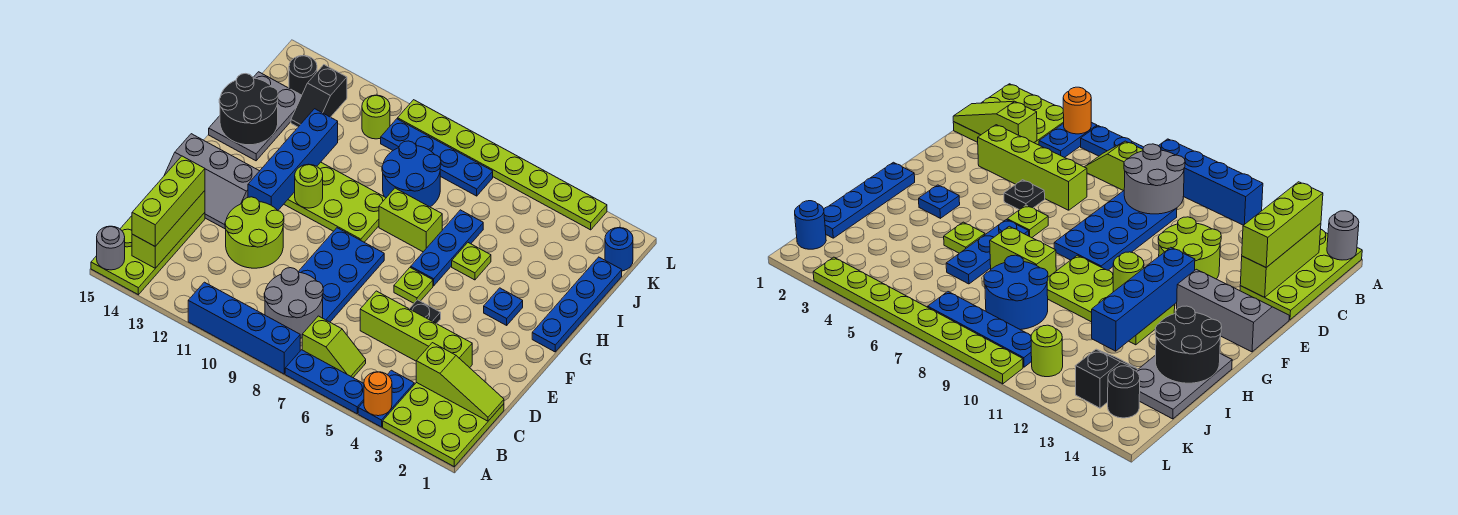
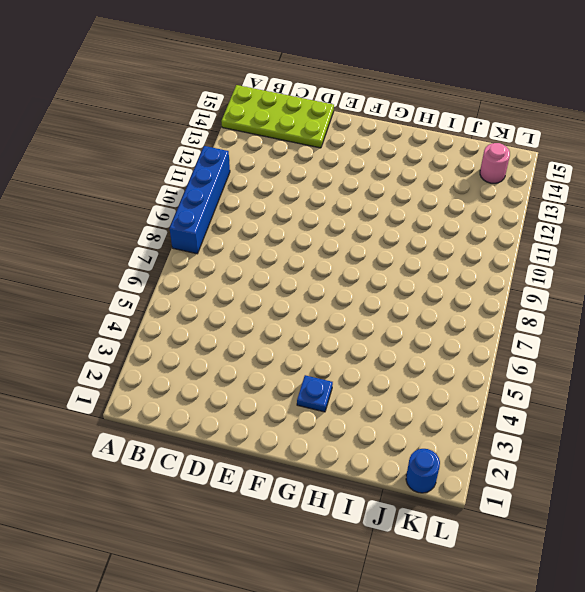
pink 1x1 round brick [480,143,510,183] -> black 1x1 round brick [289,56,317,95]
none -> lime 3x3 plate [383,382,504,467]
none -> blue 1x2 plate [358,370,414,427]
none -> blue 1x3 plate [285,350,364,414]
none -> lime 1x2 slope [302,316,366,377]

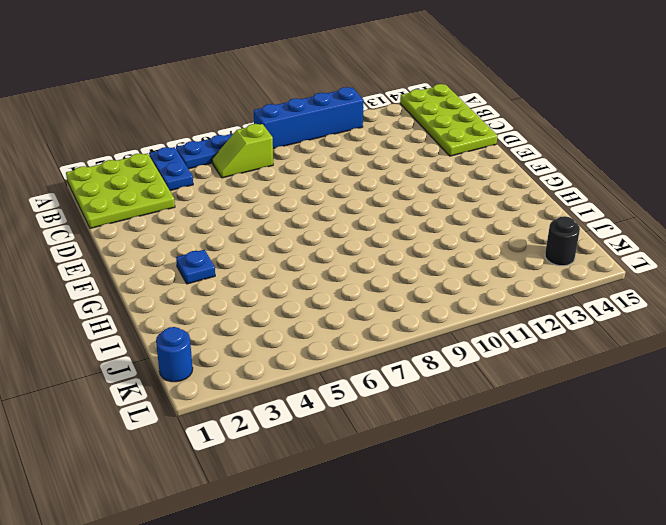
none -> blue 2x4 plate [298,228,384,322]
none -> lime 1x4 brick [360,291,472,368]
none -> lime 2x2 round brick [225,197,284,268]
none -> black 1x1 plate [410,300,441,324]

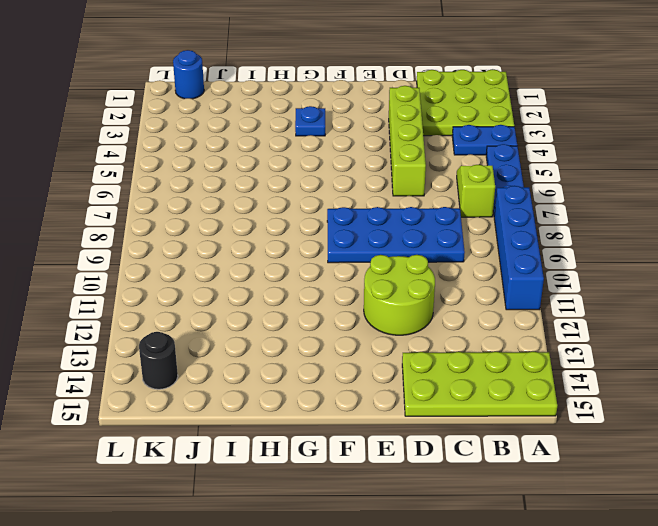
none -> black 1x1 plate [410,300,441,324]
none -> grey 2x3 slope [164,134,259,229]
none -> lime 1x1 plate [394,267,433,303]
none -> blue 1x4 plate [532,257,622,352]

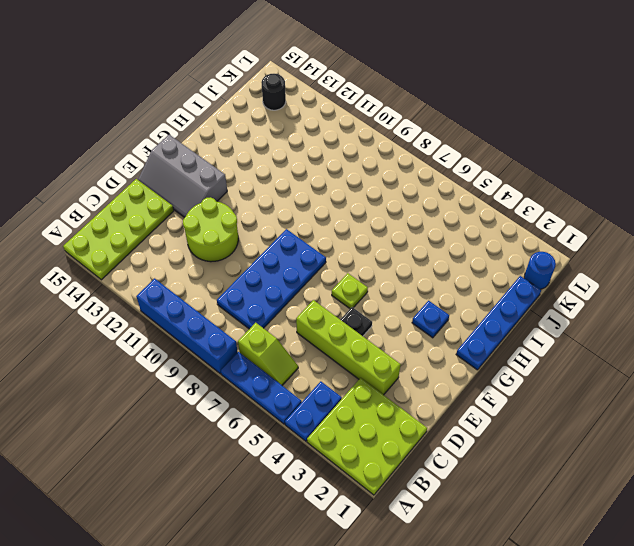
none -> blue 1x3 plate [411,210,483,286]
none -> lime 2x4 plate [284,162,386,242]
none -> lime 1x1 plate [452,243,491,280]
none -> lime 1x2 brick [379,188,442,252]

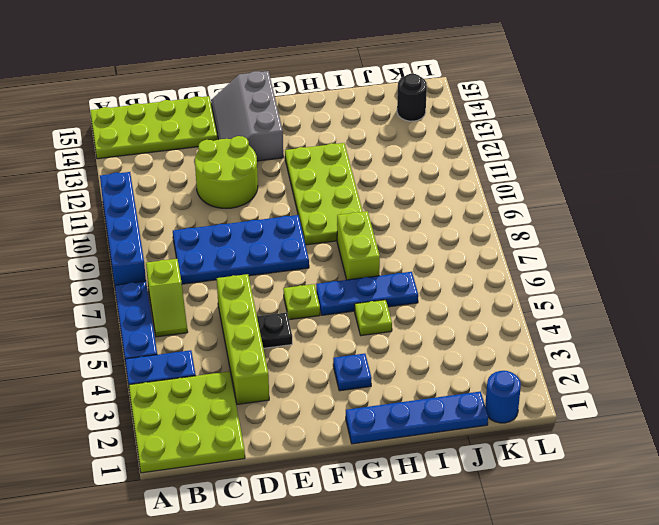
none -> grey 2x3 plate [209,72,302,161]
none -> blue 2x2 round brick [382,141,441,207]
none -> black 1x2 slope [291,65,347,127]
none -> blue 1x4 plate [381,119,493,196]

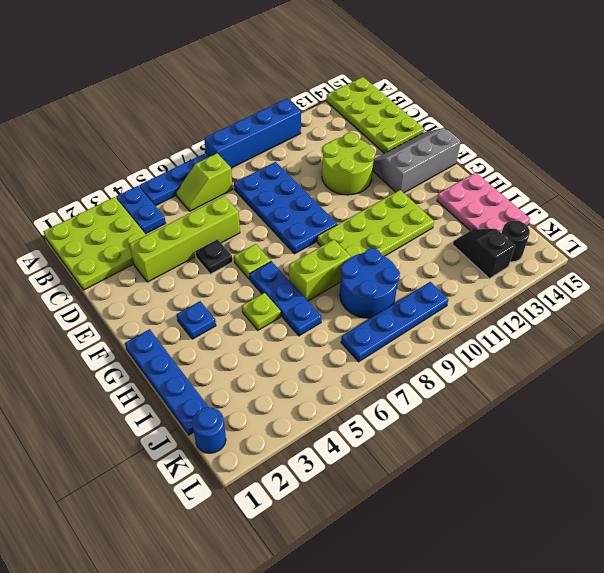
pink 2x3 plate [437,173,530,233] -> grey 2x3 plate [209,72,302,161]
none -> lime 1x1 round brick [362,95,390,139]
none -> lime 1x8 plate [398,100,607,230]
none -> orange 1x1 round brick [364,372,392,416]
none -> grey 1x1 round brick [97,226,125,270]

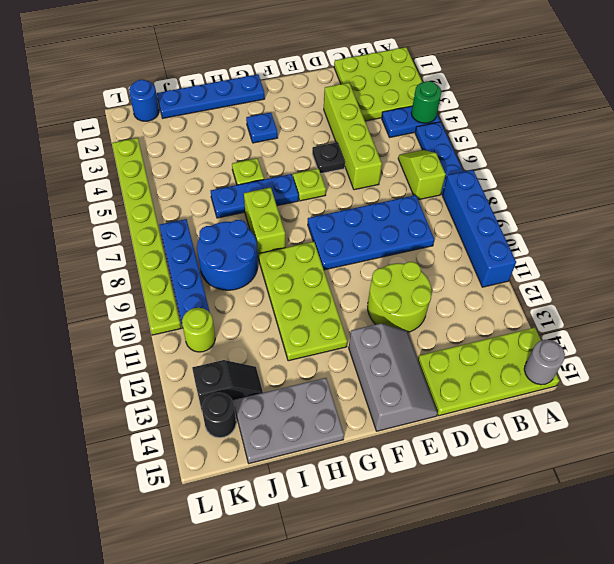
green 1x1 round brick [411,81,441,123] -> orange 1x1 round brick [364,372,392,416]
none -> grey 2x2 round brick [264,268,323,338]
none -> lime 1x3 brick [132,191,205,268]
none -> lime 1x3 slope [416,343,504,421]
none -> blue 1x4 brick [248,109,338,210]

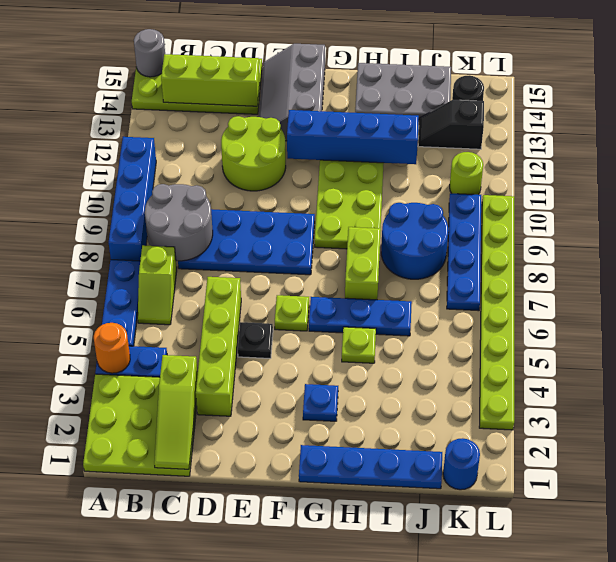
none -> lime 1x1 round brick [295,164,323,208]
none -> black 2x2 round brick [219,74,278,145]
none -> lime 1x3 brick [132,156,205,246]

